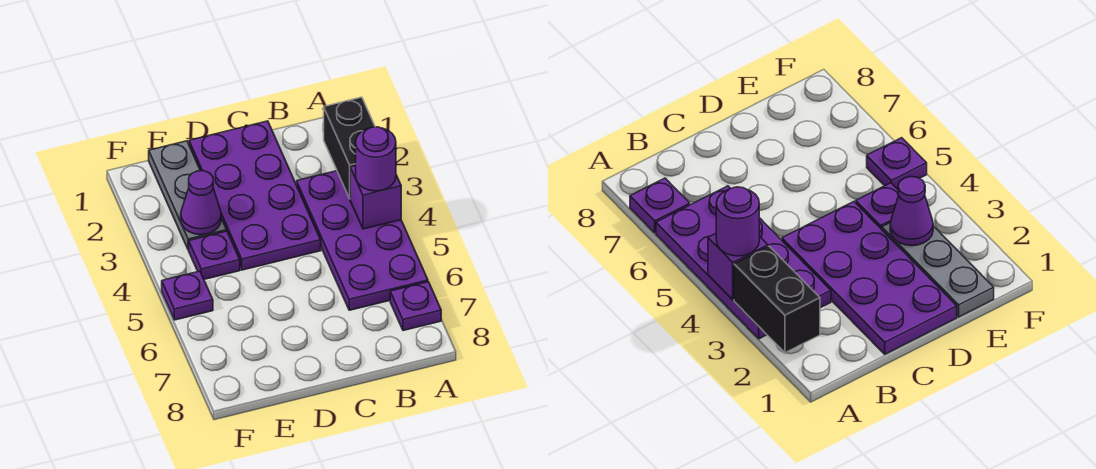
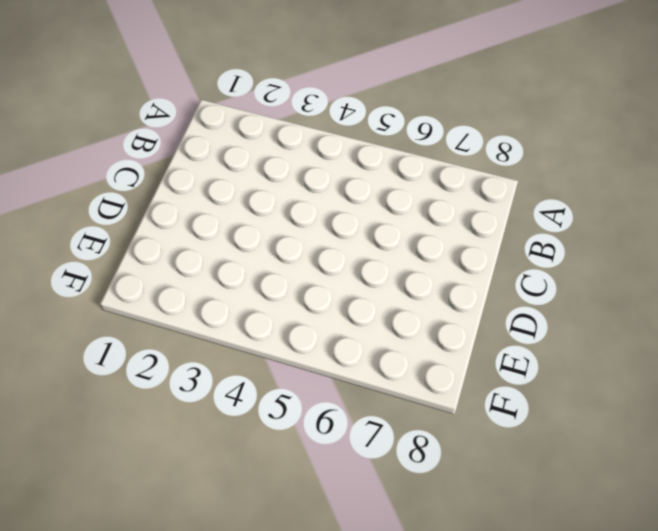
none -> purple 2x4 plate [297,171,428,310]
none -> purple 1x1 plate [390,282,441,331]

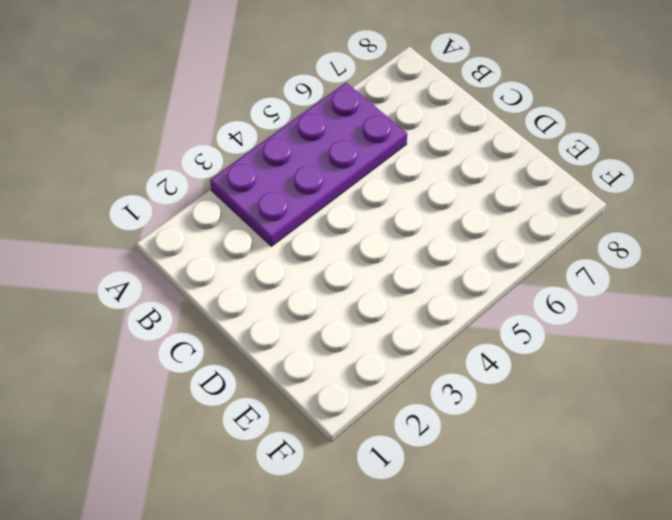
none -> purple 1x1 plate [390,282,441,331]
none -> purple 2x4 plate [189,121,321,270]

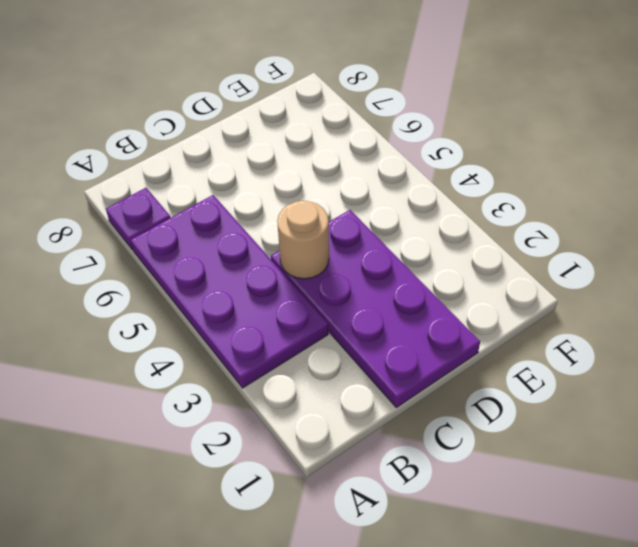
tan 1x1 round brick [277,201,329,279] -> none
none -> grey 1x3 plate [149,141,227,250]
none -> purple 1x1 plate [189,231,240,279]

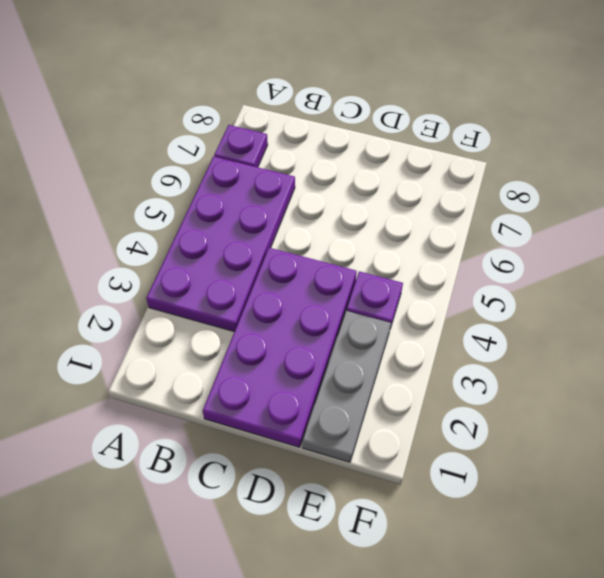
none -> purple 1x1 plate [162,271,213,320]
none -> black 1x2 brick [324,97,375,198]

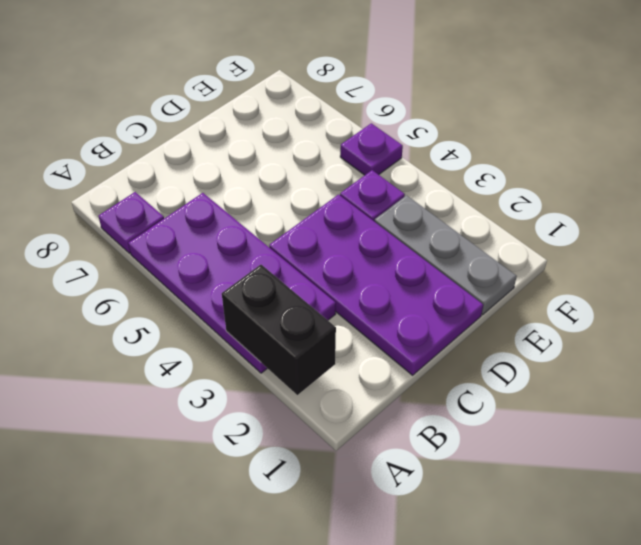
none -> purple 1x1 brick [350,165,401,229]
none -> purple 1x1 cone [181,171,221,235]

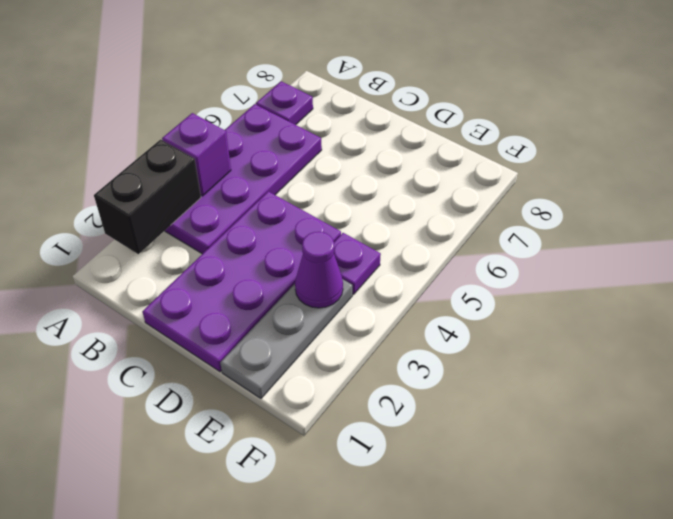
none -> purple 1x1 plate [162,271,213,320]
none -> purple 1x1 round brick [356,127,396,191]

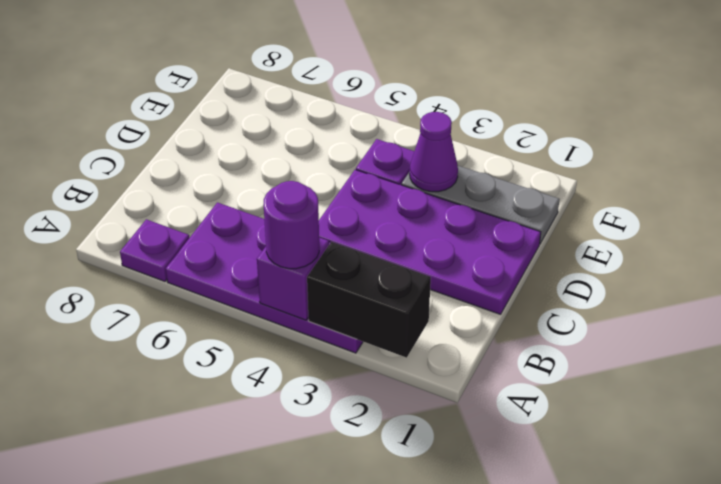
none -> purple 1x1 plate [162,271,213,320]

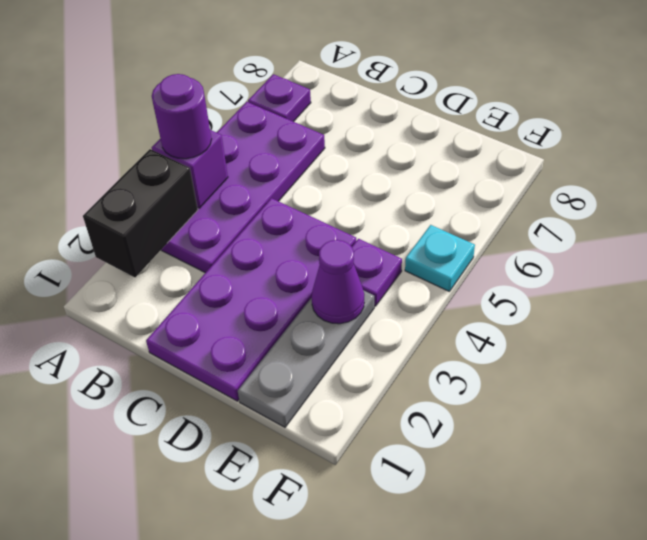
cyan 1x1 plate [405,225,475,291] -> purple 1x1 plate [162,271,213,320]

